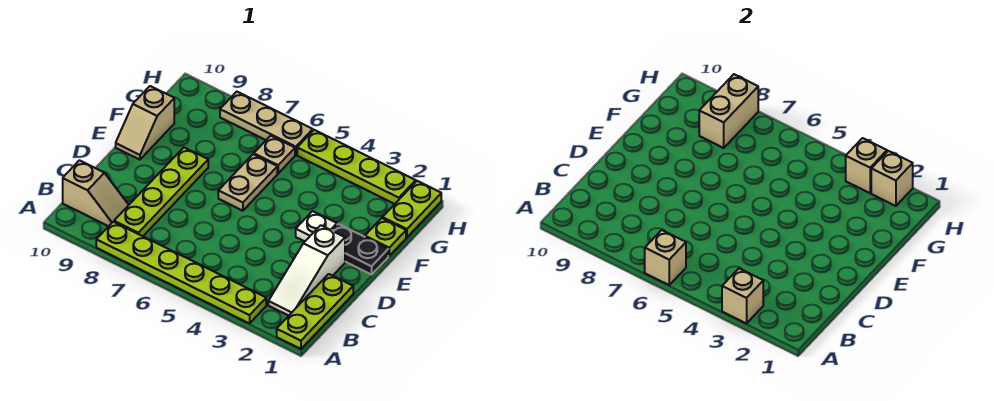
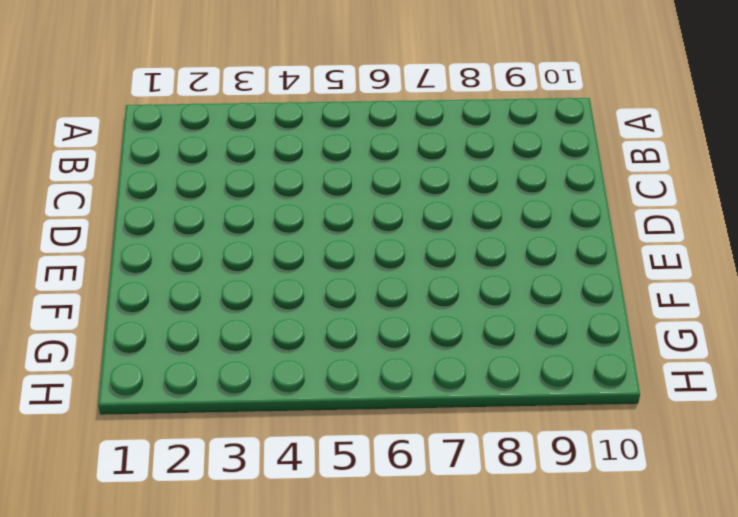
none -> lime 1x3 plate [277,274,353,349]
none -> lime 1x6 plate [96,222,266,323]
none -> white 1x3 slope [268,225,345,316]

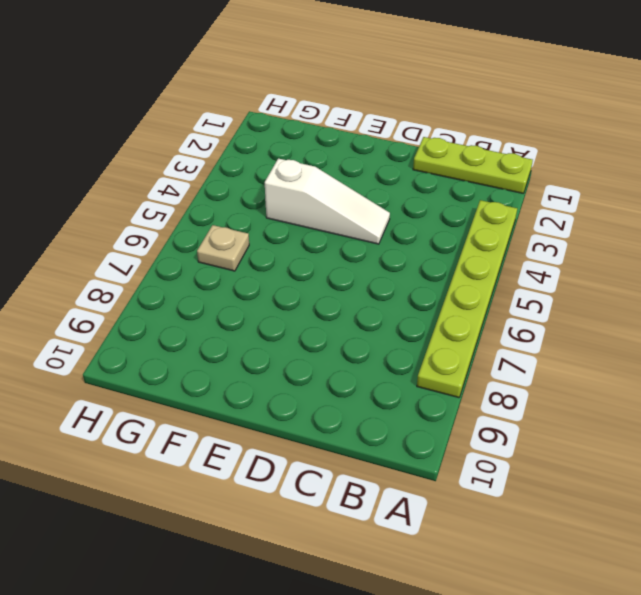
white 1x3 slope [265,158,390,244] -> white 1x3 slope moved to [268,225,345,316]
none -> lime 1x4 plate [114,148,208,236]
none -> tan 1x2 slope [63,160,128,226]
none -> black 1x2 plate [332,224,388,275]

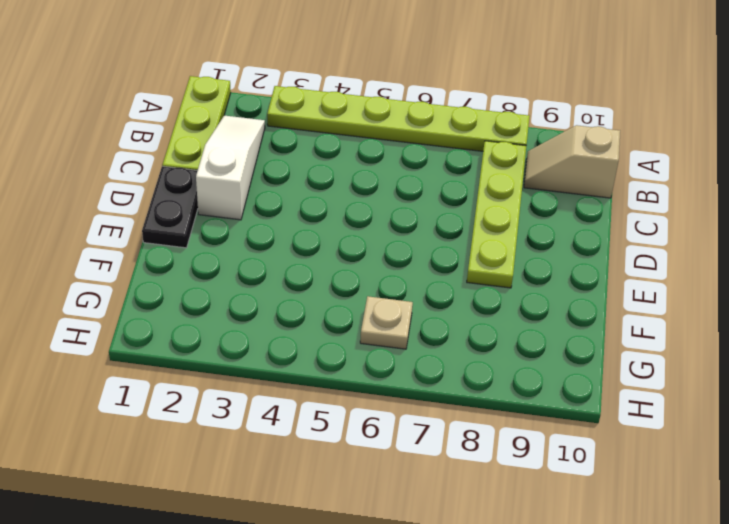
black 1x2 plate [142,166,198,248] -> black 1x2 plate turned to [332,224,388,275]
none -> white 1x1 plate [296,211,337,241]
none -> tan 1x2 plate [218,154,277,211]
none -> tan 1x2 slope [116,86,174,160]

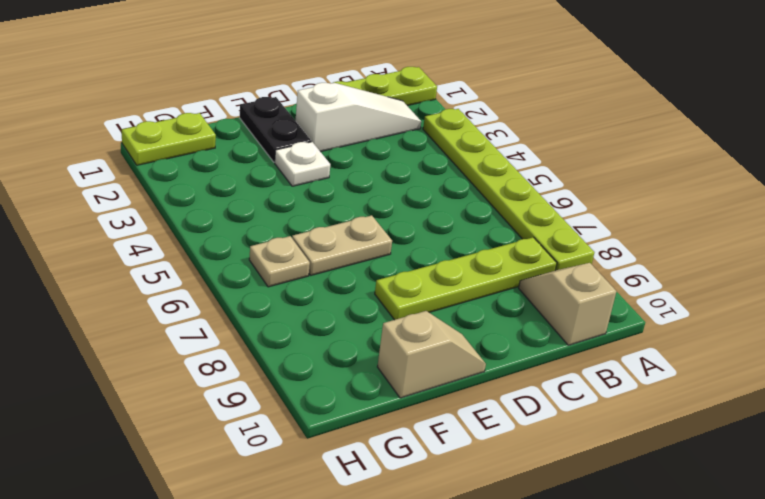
none -> lime 1x1 plate [365,218,406,256]
none -> lime 1x4 plate [297,130,416,204]
none -> tan 1x3 plate [220,92,313,155]

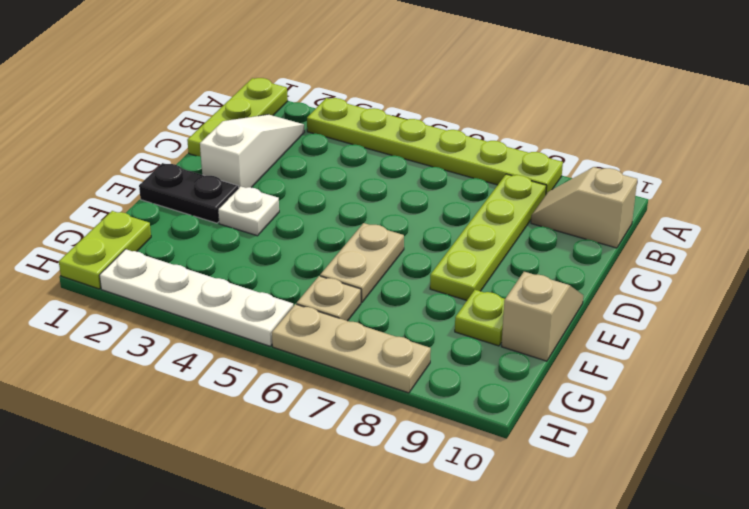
lime 1x1 plate [455,290,505,346] -> lime 1x1 plate moved to [365,218,406,256]
white 1x4 plate [99,249,293,346] -> lime 1x4 plate [297,130,416,204]
none -> tan 1x1 brick [722,269,763,323]
none -> tan 1x1 brick [645,230,686,285]
none -> tan 1x2 brick [699,74,758,148]

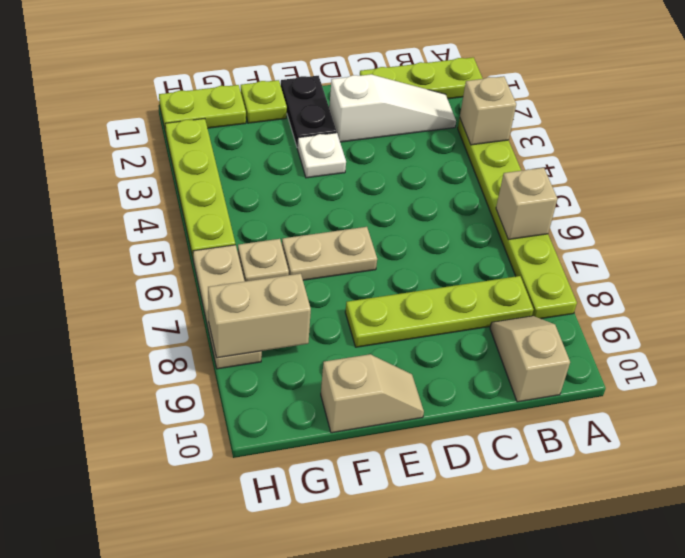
none -> tan 1x1 brick [871,151,913,206]
none -> tan 1x1 brick [846,138,887,193]

